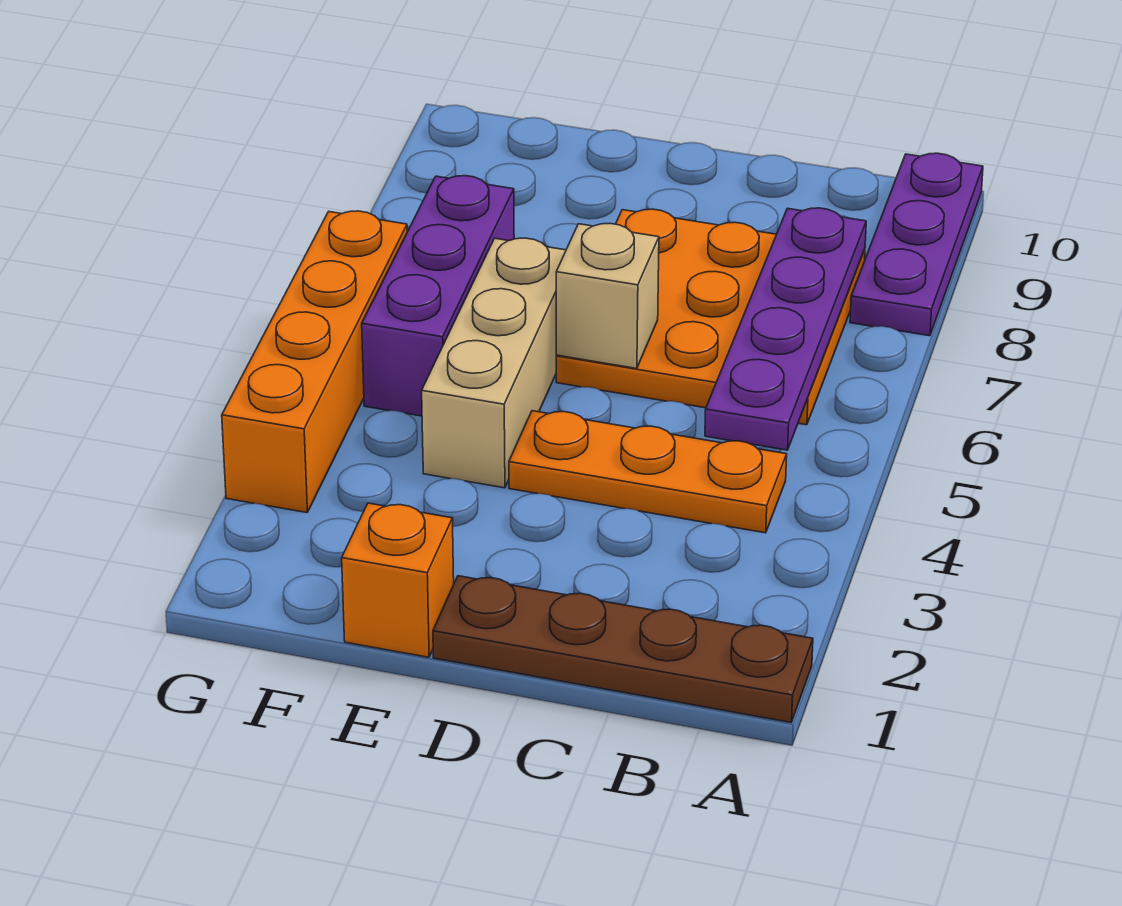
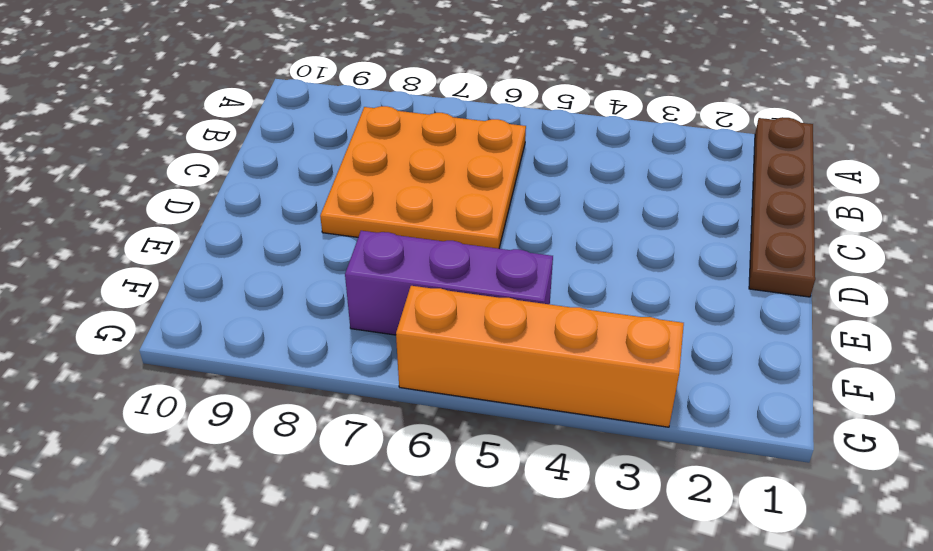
none -> purple 1x3 plate [850,153,983,336]
none -> orange 1x3 plate [509,411,787,533]

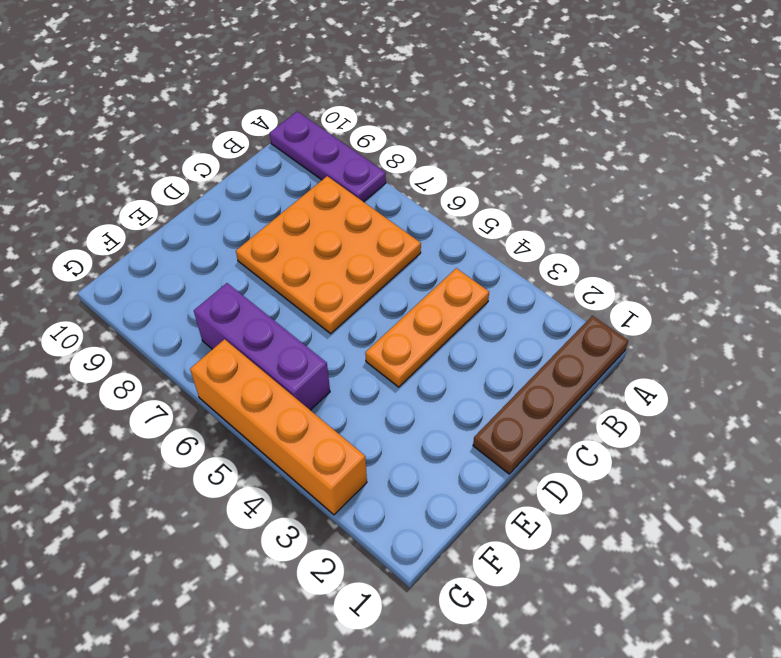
none -> orange 1x1 brick [342,503,454,657]
none -> tan 1x3 brick [422,238,566,488]

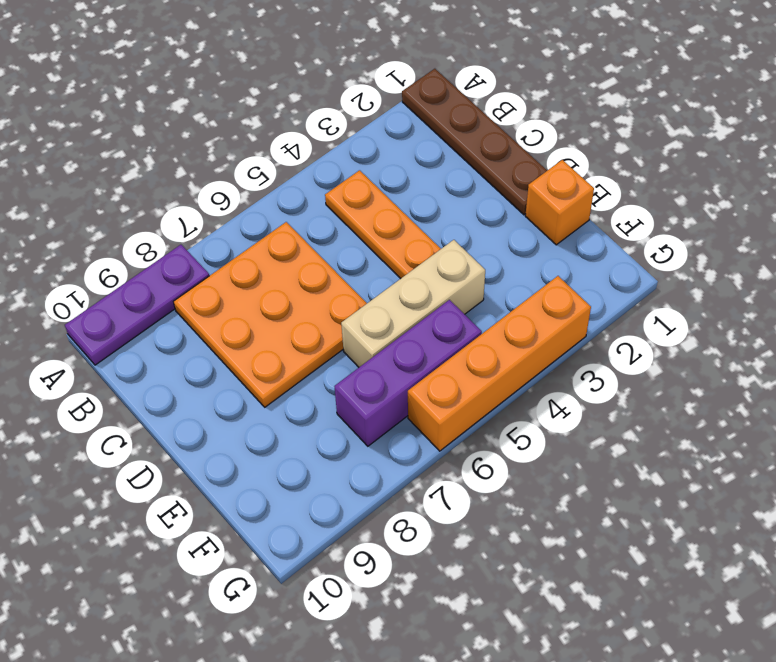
none -> purple 1x4 plate [705,208,866,450]
none -> tan 1x1 brick [556,223,659,369]

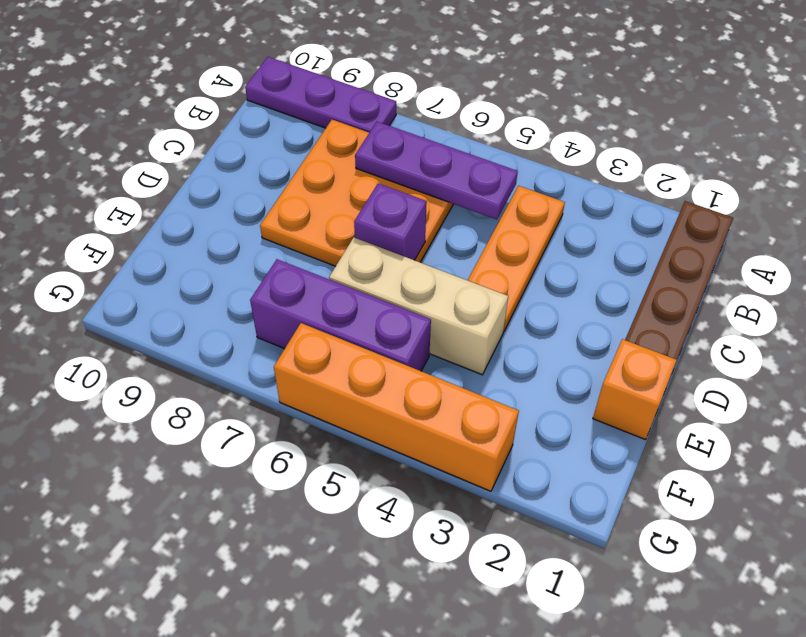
purple 1x3 plate [355,122,518,220] -> purple 1x4 plate [705,208,866,450]
purple 1x1 brick [354,183,427,260] -> tan 1x1 brick [556,223,659,369]

